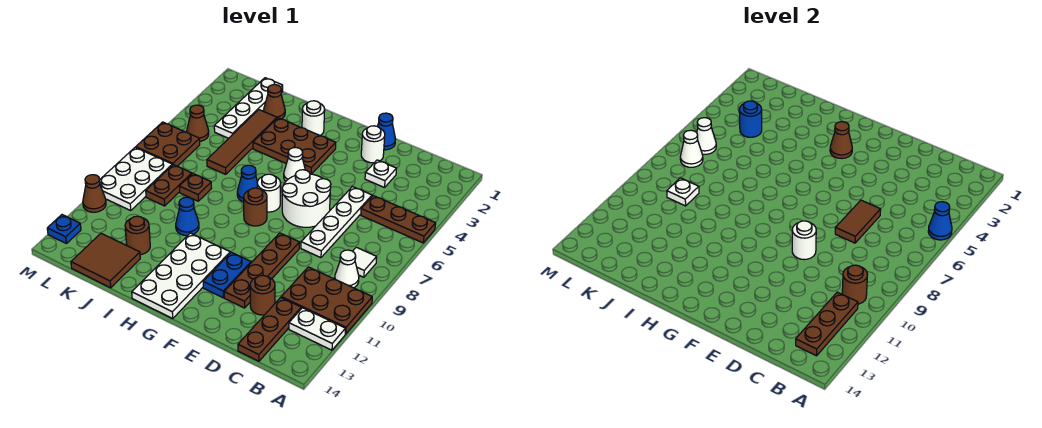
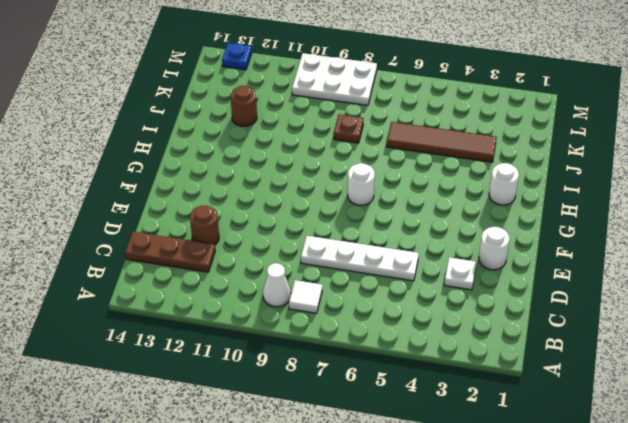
none -> brown 1x3 plate [361,196,436,243]
none -> brown 2x3 plate [281,267,372,334]
none -> white 1x2 plate [289,308,345,350]
none -> blue 1x1 cone [377,113,395,150]

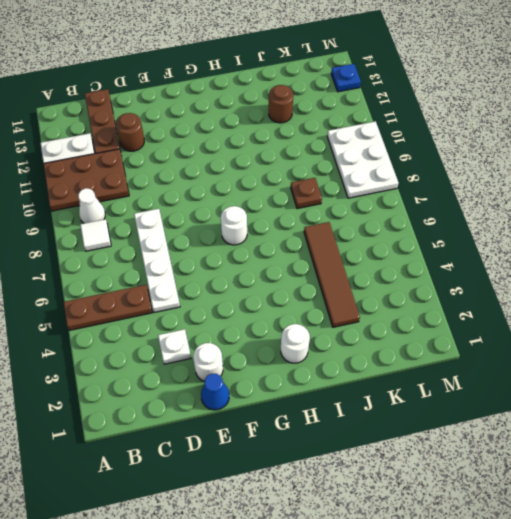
none -> white 2x2 round brick [282,170,331,227]
none -> brown 1x4 plate [224,233,300,308]
none -> blue 1x2 plate [203,252,251,298]
none -> brown 2x3 plate [253,118,336,174]

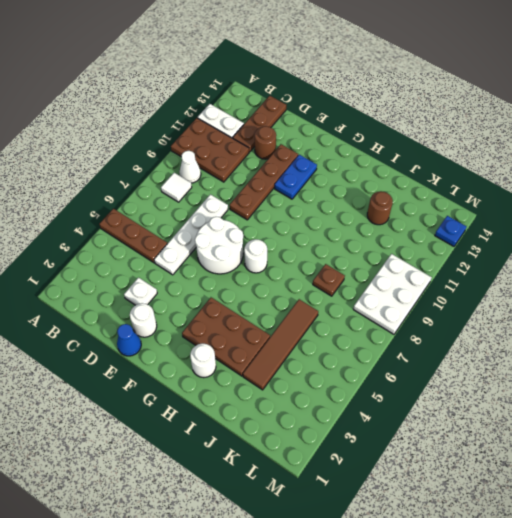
none -> white 1x1 cone [284,148,305,181]
none -> brown 1x1 round brick [244,188,267,226]
none -> white 2x4 plate [132,233,230,318]
none -> blue 1x1 cone [237,165,257,202]

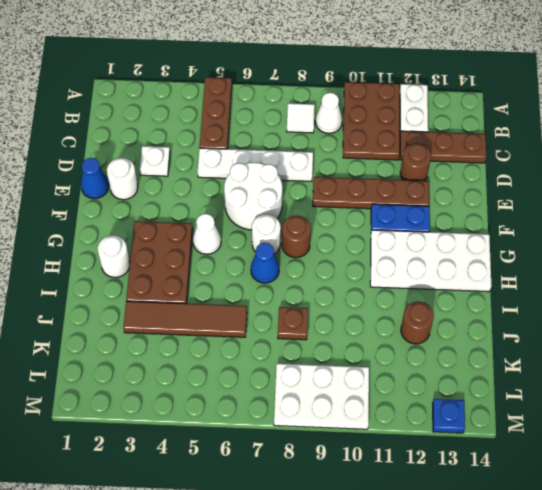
none -> blue 1x1 cone [176,197,199,236]
none -> brown 1x1 cone [264,85,285,119]
none -> brown 2x2 tile [71,233,140,288]
none -> white 1x4 plate [214,78,283,138]

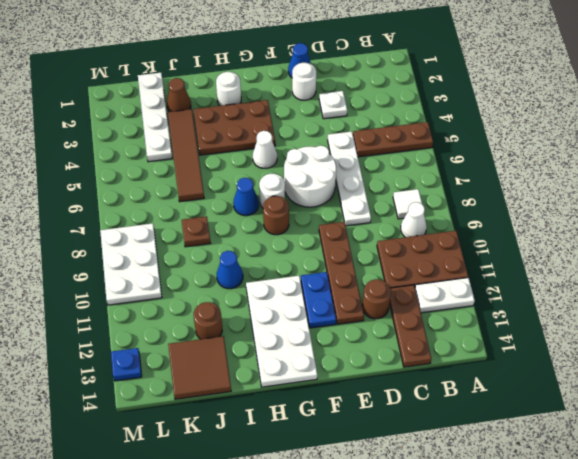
none -> brown 1x2 plate [146,165,192,206]
none -> brown 1x1 cone [187,105,209,141]
none -> brown 2x2 plate [136,122,200,166]
none -> brown 1x1 cone [83,175,106,212]

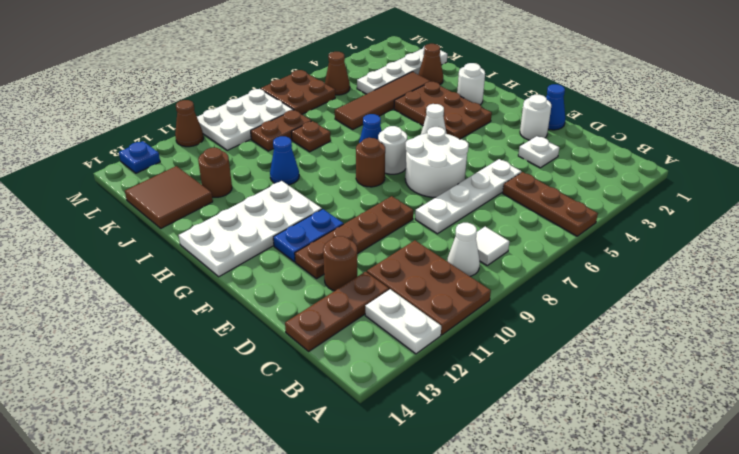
none -> blue 1x1 cone [928,202,952,240]
none -> brown 1x1 round brick [842,265,868,304]
none -> brown 1x3 plate [796,292,858,356]
none -> brown 1x2 tile [835,200,881,243]

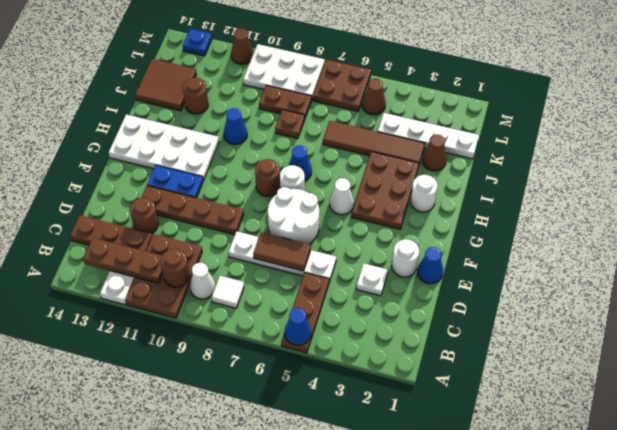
none -> white 1x1 round brick [792,221,816,260]
none -> brown 1x1 cone [830,122,852,159]
none -> blue 1x1 round brick [739,101,762,137]
none -> white 1x1 plate [667,178,699,206]

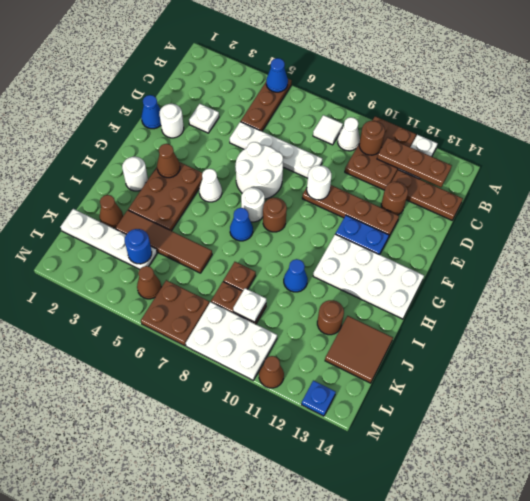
none -> brown 1x2 tile [835,200,881,243]
none -> white 1x1 cone [697,118,716,154]
none -> white 1x1 cone [680,130,703,167]

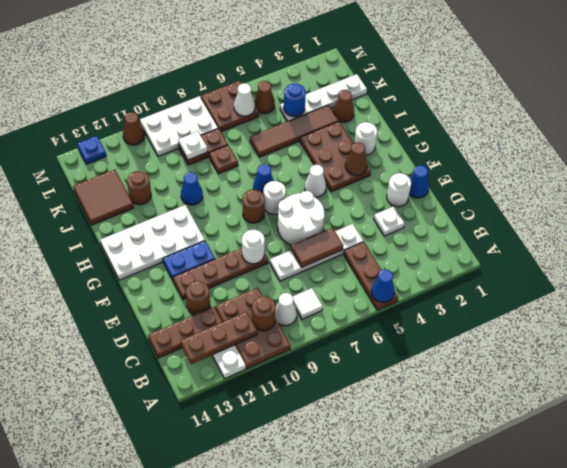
none -> white 1x1 cone [680,130,703,167]

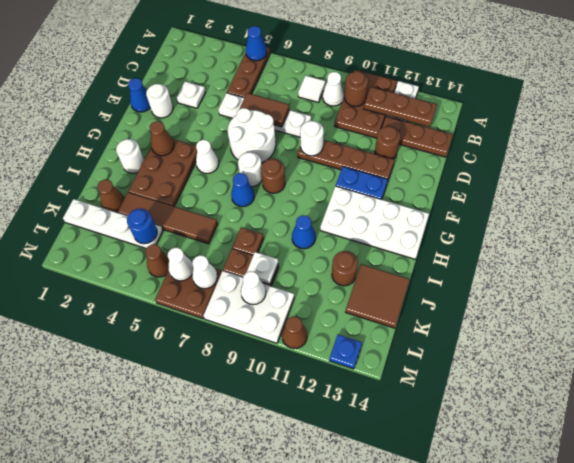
white 1x1 cone [241,271,266,305] -> none

